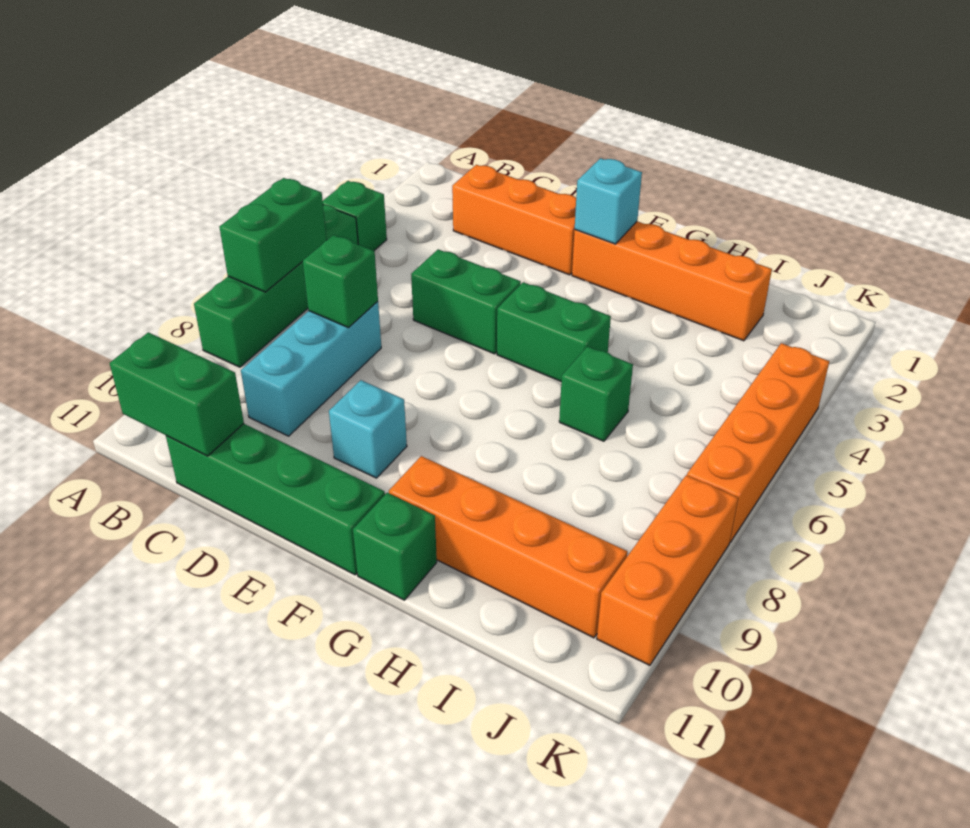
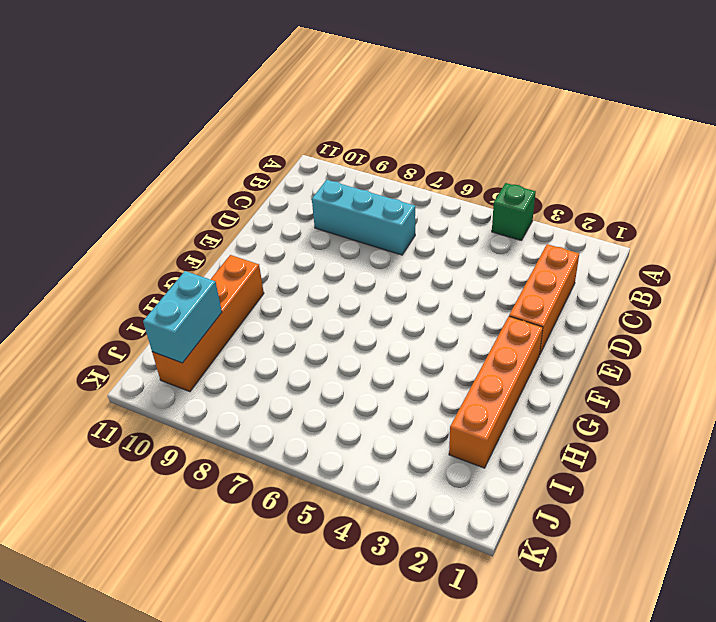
cyan 1x2 brick [143,271,222,363] -> none
none -> green 1x4 brick [194,205,358,367]
none -> green 1x4 brick [166,424,385,575]
none -> green 1x2 brick [411,249,521,354]

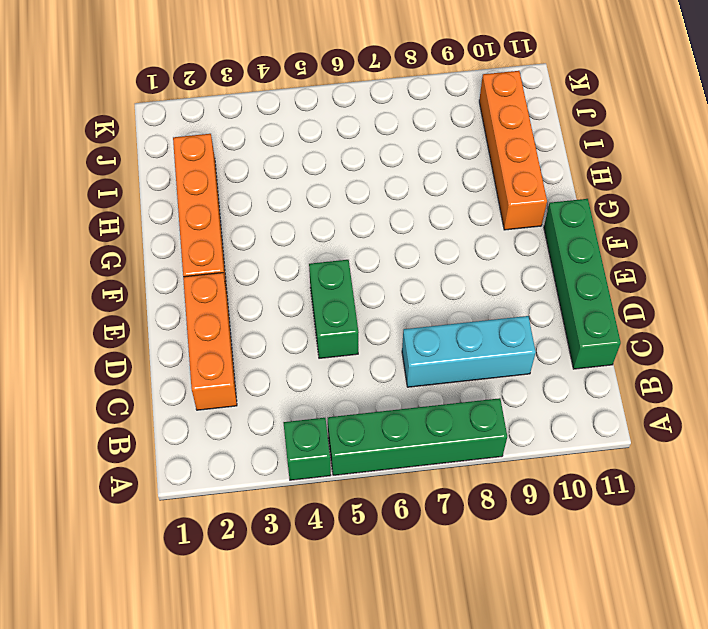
none -> cyan 1x1 brick [329,380,407,478]
none -> green 1x2 brick [497,282,611,381]
none -> green 1x1 brick [353,493,437,600]

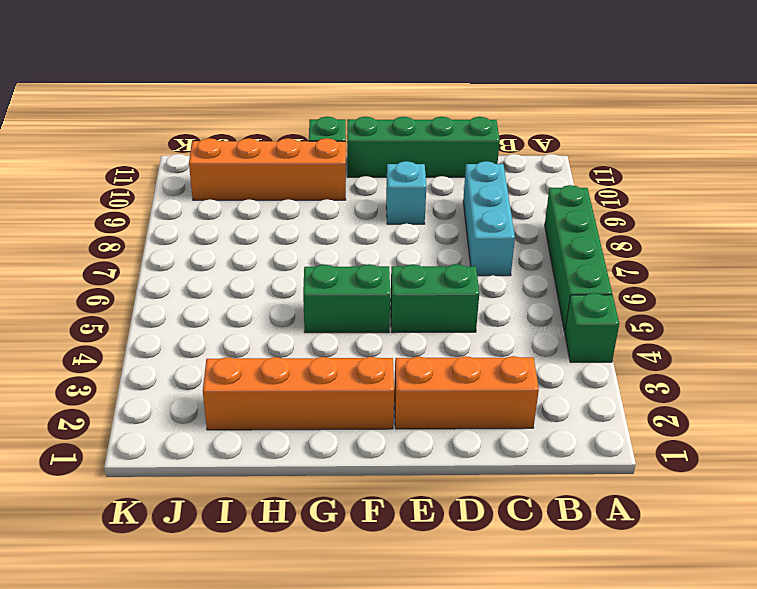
none -> green 1x1 brick [559,346,633,441]
none -> orange 1x4 brick [687,343,829,542]
none -> orange 1x3 brick [597,475,738,665]

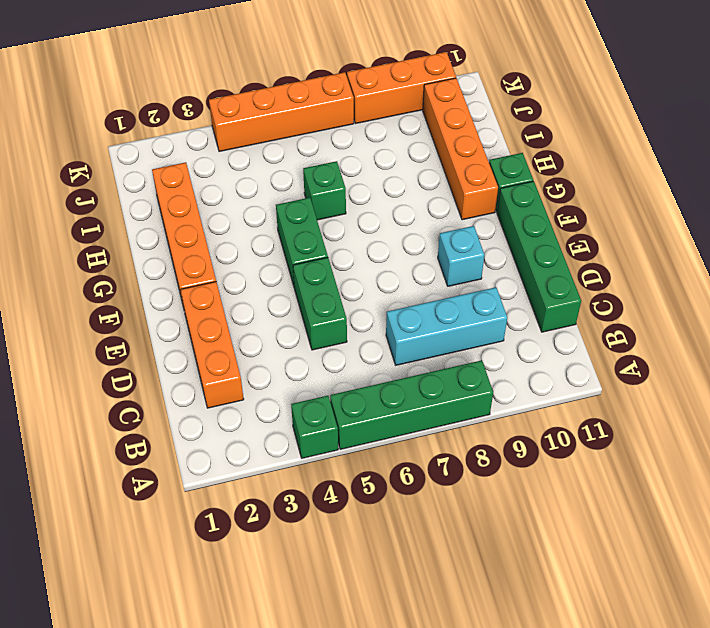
none -> green 1x2 brick [219,178,326,292]
none -> green 1x2 brick [110,332,244,456]
none -> green 1x1 brick [303,235,378,328]

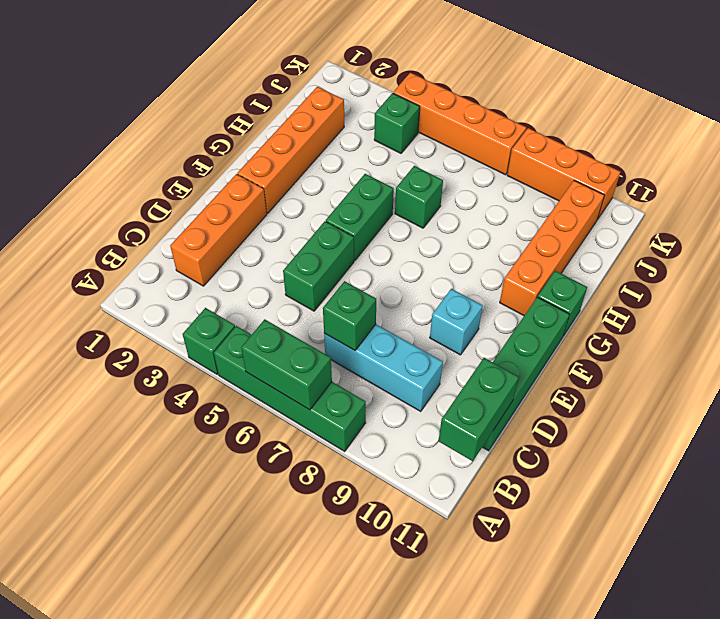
green 1x1 brick [374,93,420,153] -> none
none -> cyan 1x1 brick [575,158,642,244]

